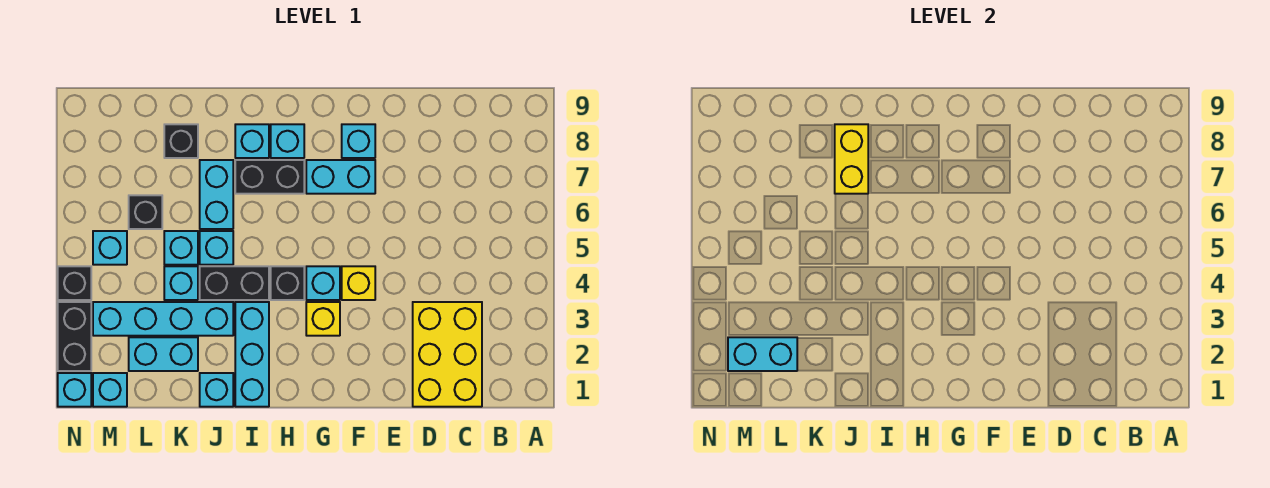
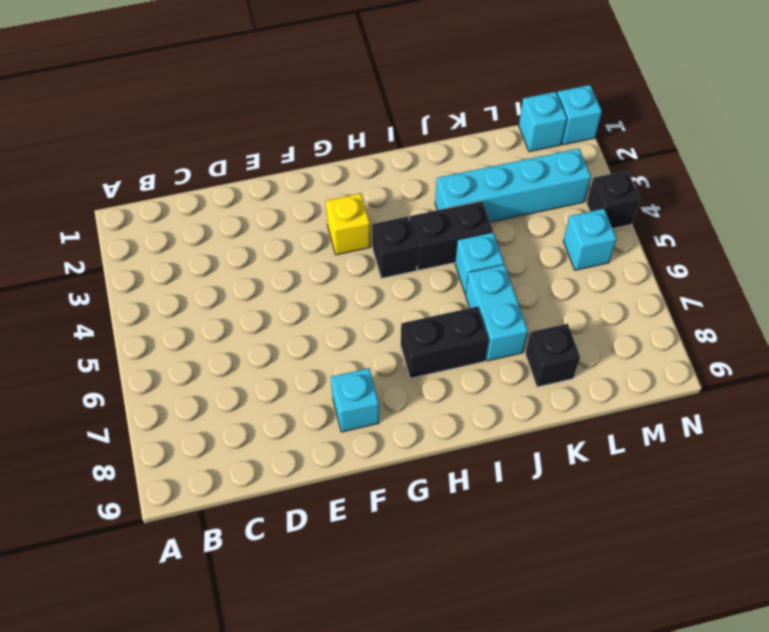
none -> yellow 2x3 brick [413,302,482,407]
none -> yellow 1x1 brick [342,266,375,300]
none -> cyan 1x2 brick [306,160,375,194]

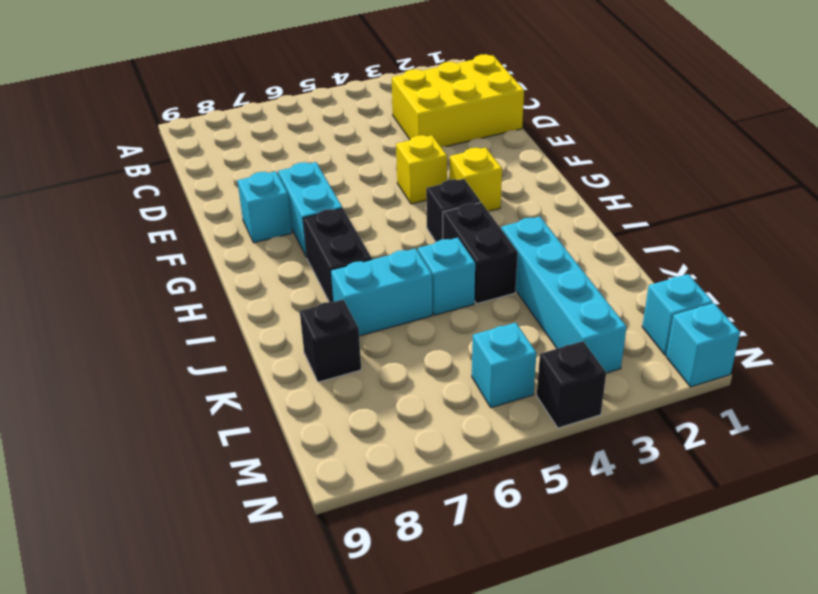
none -> cyan 1x1 brick [306,266,340,300]
none -> cyan 1x1 brick [271,124,304,158]
none -> cyan 1x3 brick [235,302,269,407]

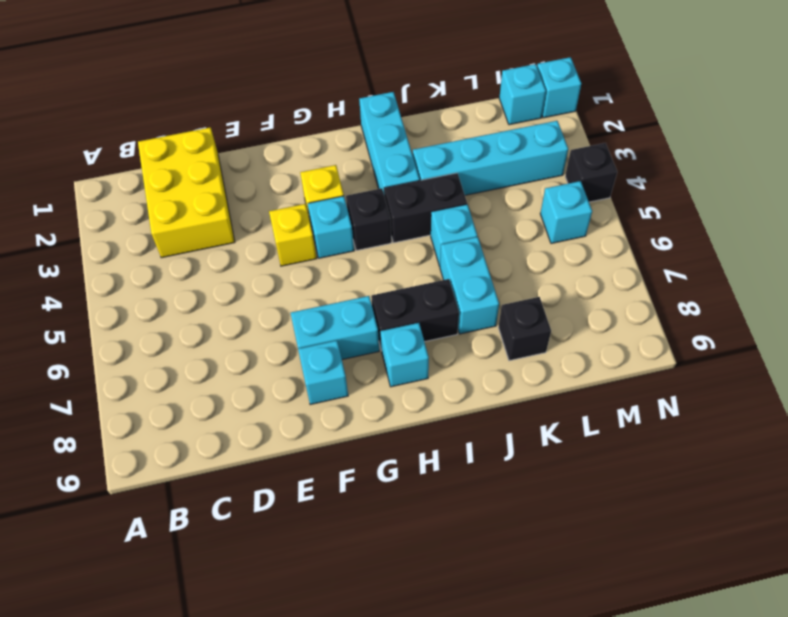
none -> cyan 1x1 brick [235,124,269,158]
none -> cyan 1x1 brick [200,373,233,407]
none -> cyan 1x2 brick [129,337,198,371]

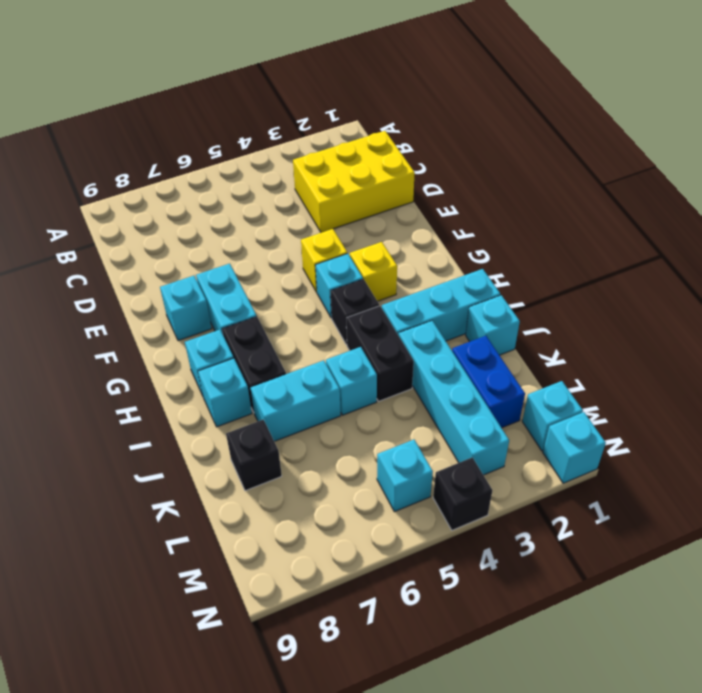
blue 1x2 brick [452,336,525,428] -> cyan 1x2 brick [129,337,198,371]
none -> cyan 1x1 brick [164,266,198,300]
none -> cyan 1x1 brick [164,231,198,265]
none -> black 1x1 brick [129,195,162,229]

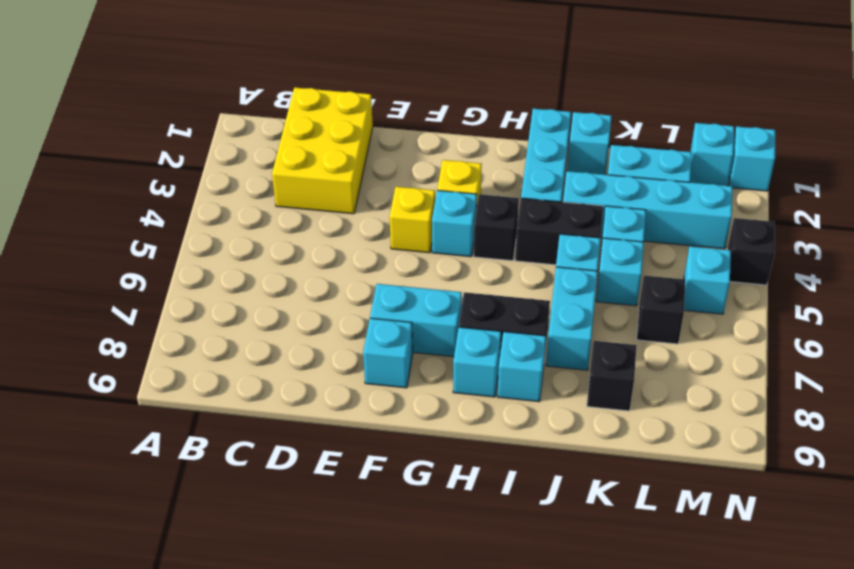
none -> black 1x2 brick [58,302,91,371]
none -> yellow 1x2 brick [835,124,868,194]
none -> cyan 1x2 brick [728,337,797,371]

